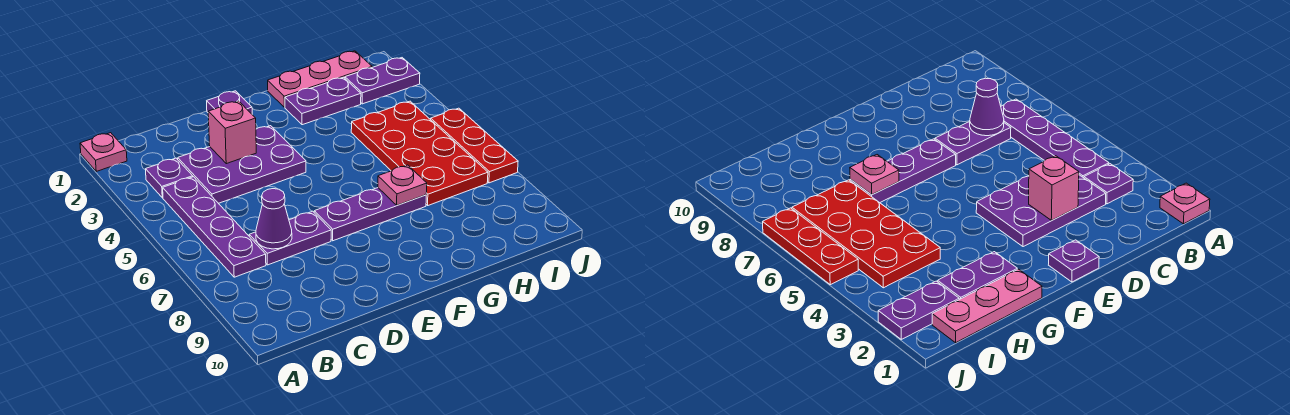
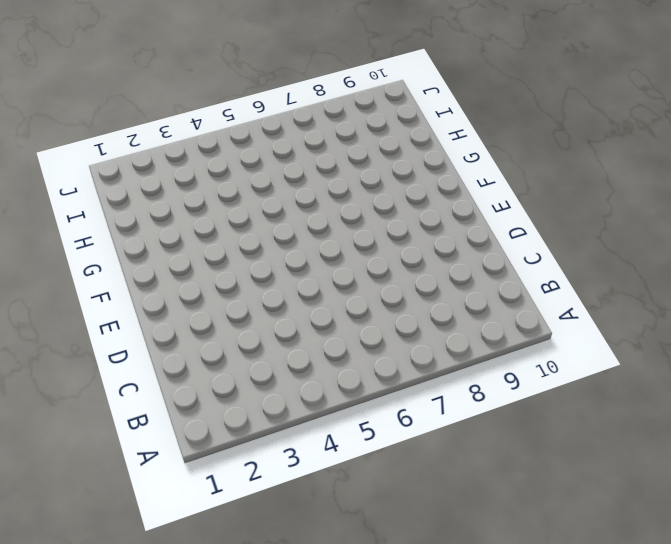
none -> pink 1x1 plate [80,133,127,171]
none -> purple 1x1 plate [146,158,193,198]
none -> purple 1x4 plate [163,177,266,277]

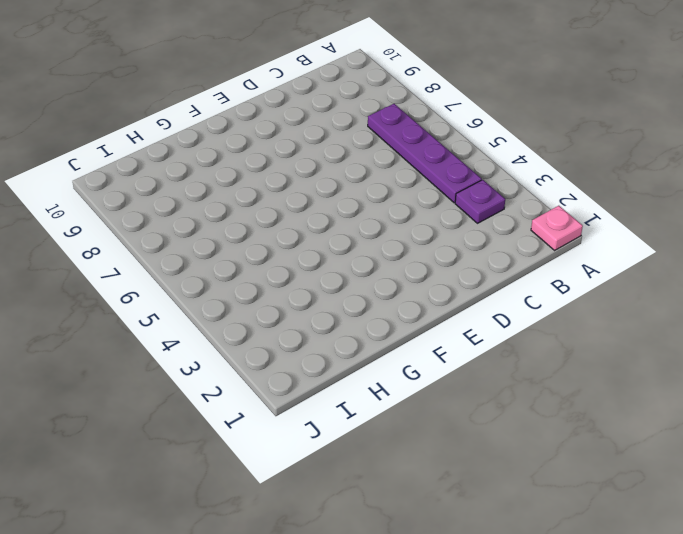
none -> purple 2x3 plate [178,126,306,203]
none -> purple 1x2 plate [249,211,331,265]
none -> purple 1x1 plate [207,91,252,114]

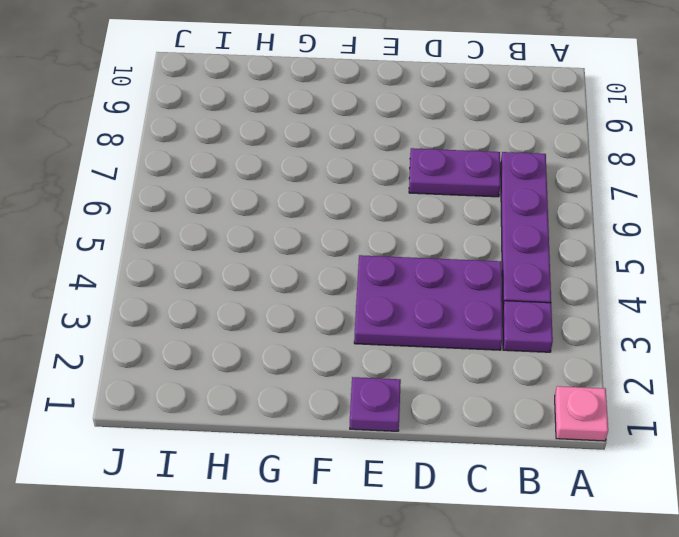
none -> purple 1x3 plate [314,188,426,241]
none -> pink 1x3 plate [268,51,372,107]
none -> purple 1x2 plate [285,77,361,125]

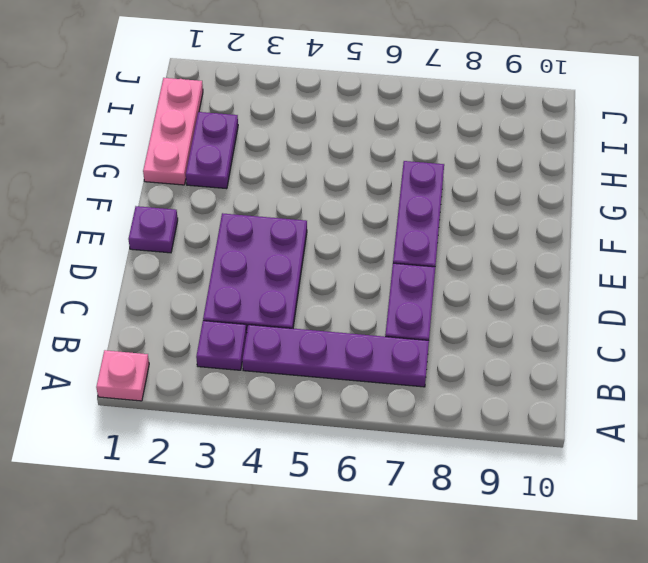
none -> red 2x4 plate [351,101,488,205]
none -> purple 1x2 plate [345,58,420,104]
none -> red 1x3 plate [431,108,518,183]

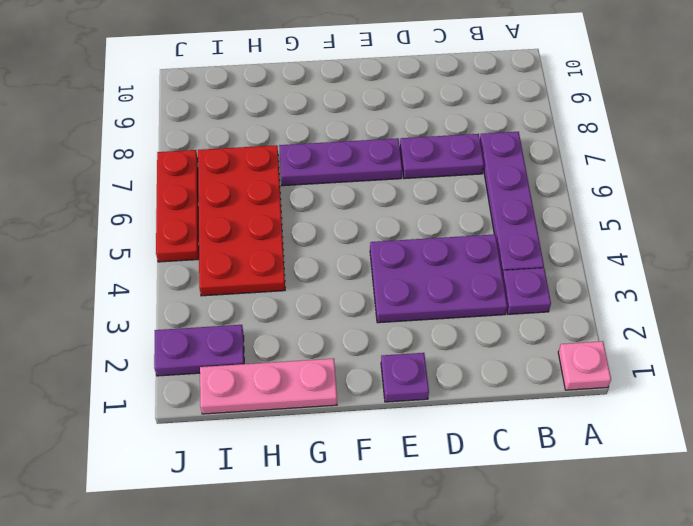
none -> purple 1x2 plate [285,77,361,125]
none -> purple 1x1 cone [256,189,292,249]
none -> pink 1x1 brick [208,101,256,164]

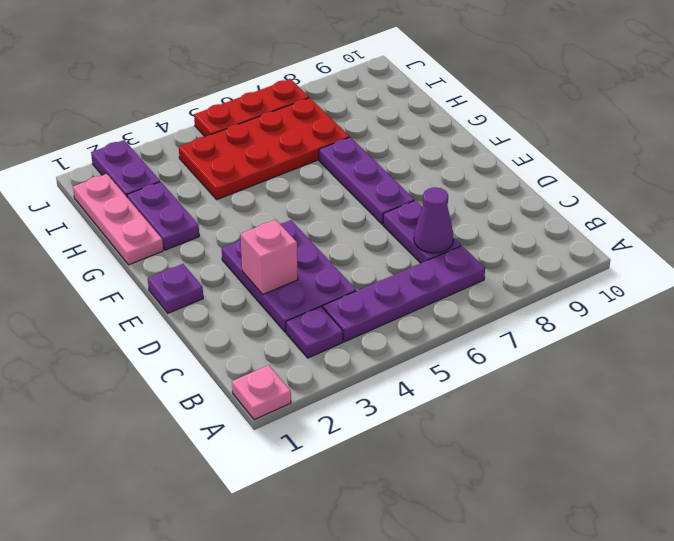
none -> pink 1x1 plate [378,165,427,205]

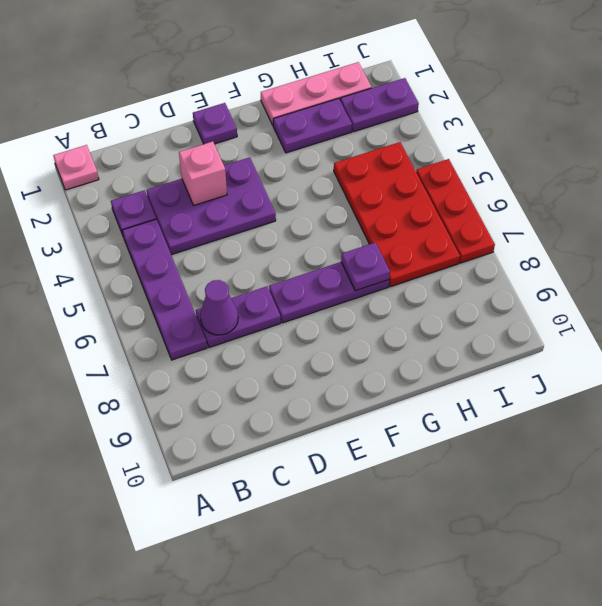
purple 1x1 plate [341,242,390,291] -> pink 1x1 plate [378,165,427,205]

